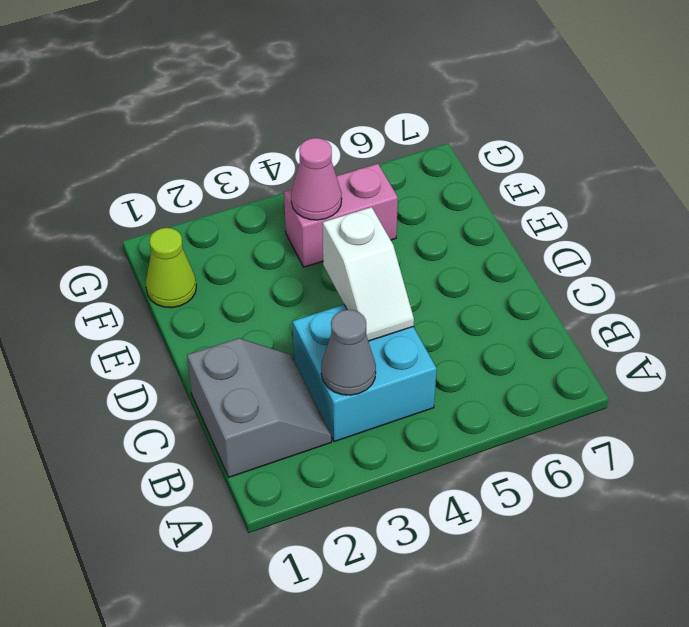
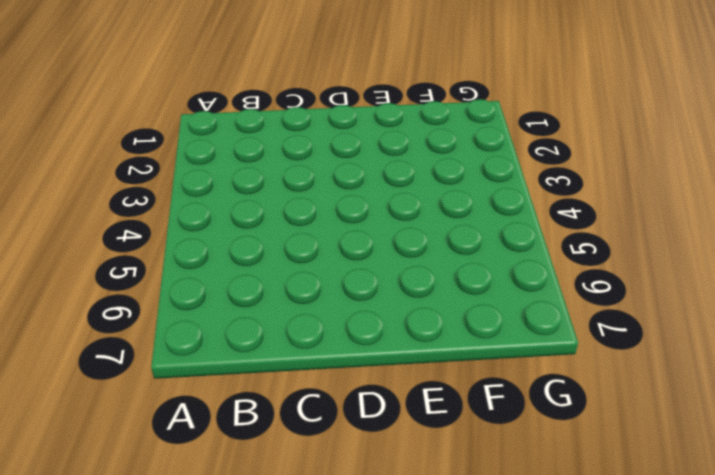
none -> grey 2x2 slope [187,338,332,477]
none -> cyan 2x2 brick [293,305,437,442]

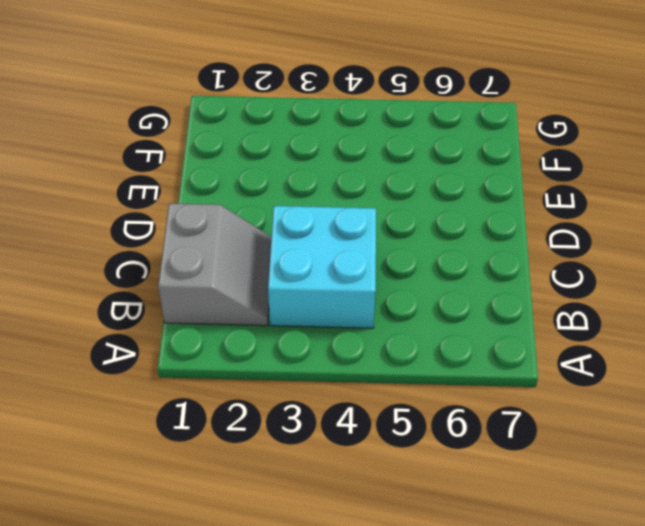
none -> lime 1x1 cone [146,228,196,308]
none -> pink 1x2 brick [284,164,398,267]

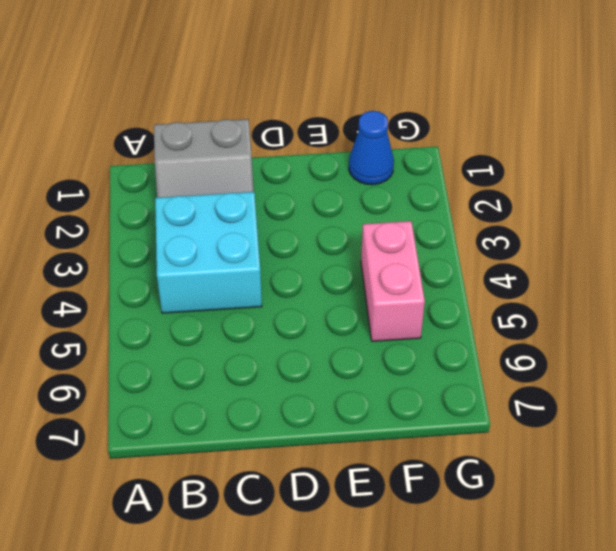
blue 1x1 cone [349,111,394,185] -> lime 1x1 cone [146,228,196,308]
none -> grey 1x1 cone [321,310,376,395]
none -> white 1x2 slope [323,207,414,341]

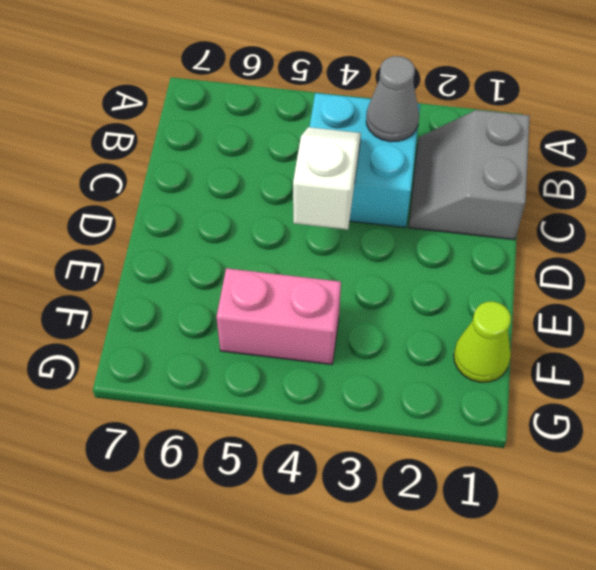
none -> pink 1x1 cone [291,138,342,220]

